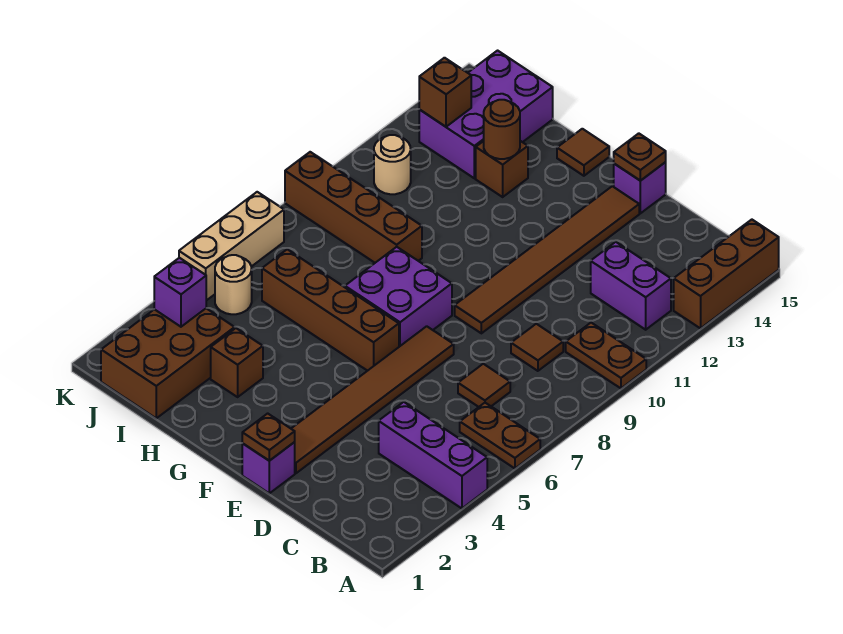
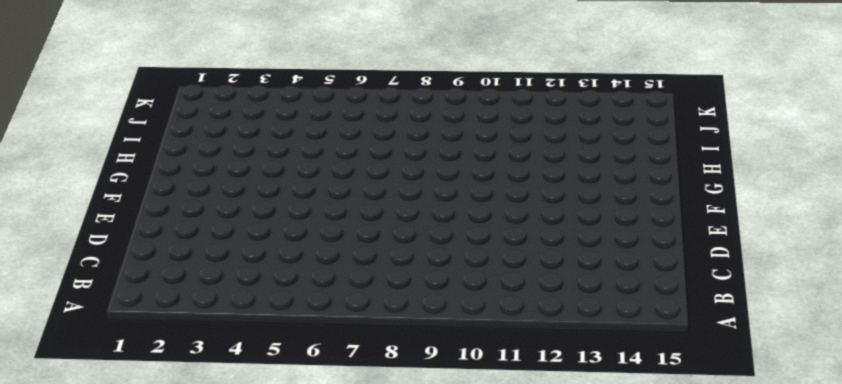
none -> purple 1x3 brick [379,402,487,508]
none -> brown 1x2 plate [460,403,540,468]
none -> brown 1x2 plate [566,323,646,388]

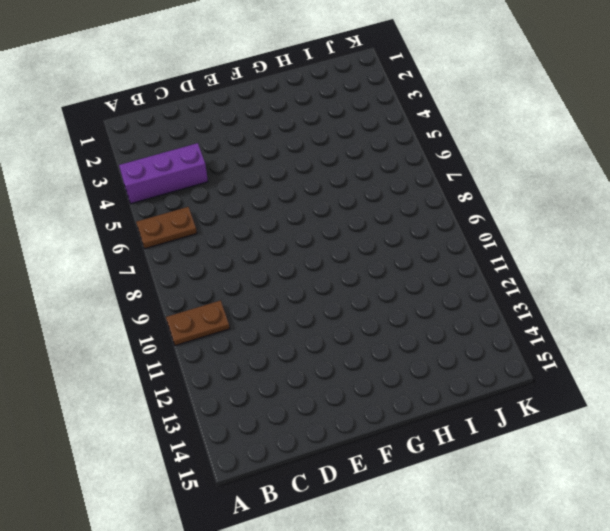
none -> brown 1x3 brick [674,220,779,328]
none -> purple 1x2 brick [591,242,671,330]
none -> brown 1x1 tile [458,364,510,407]

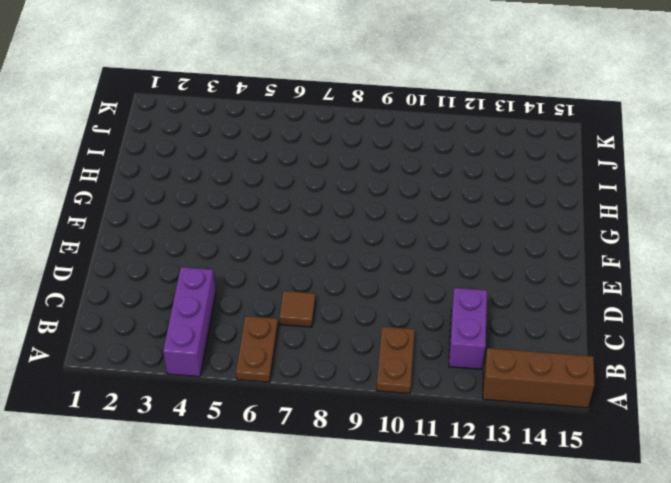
none -> brown 1x1 tile [511,324,563,371]
none -> purple 1x1 brick [242,442,295,493]
none -> brown 1x6 tile [291,326,454,473]

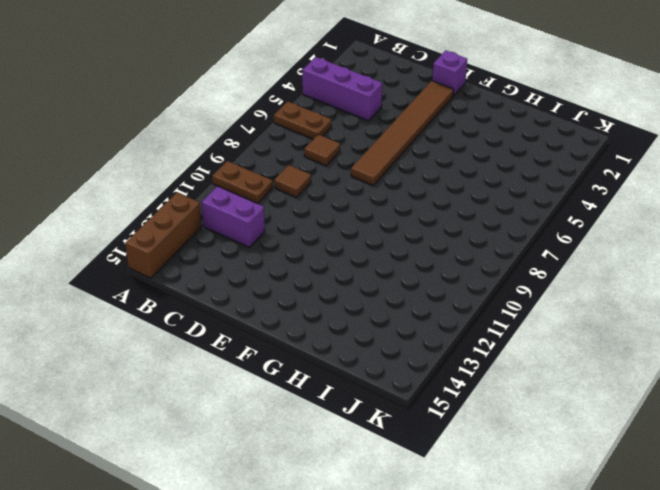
none -> brown 1x6 tile [455,186,639,333]
none -> purple 1x1 brick [614,162,666,213]
none -> brown 1x4 brick [262,249,399,371]

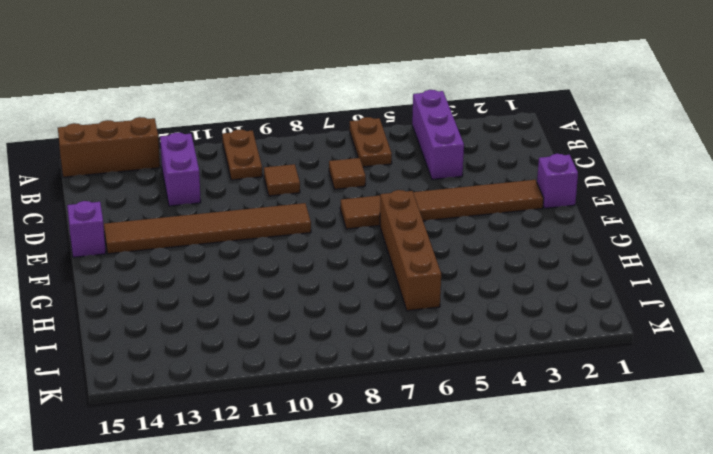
none -> purple 2x2 brick [345,247,452,347]
none -> brown 1x1 tile [557,129,609,176]
none -> brown 1x1 brick [211,328,263,397]

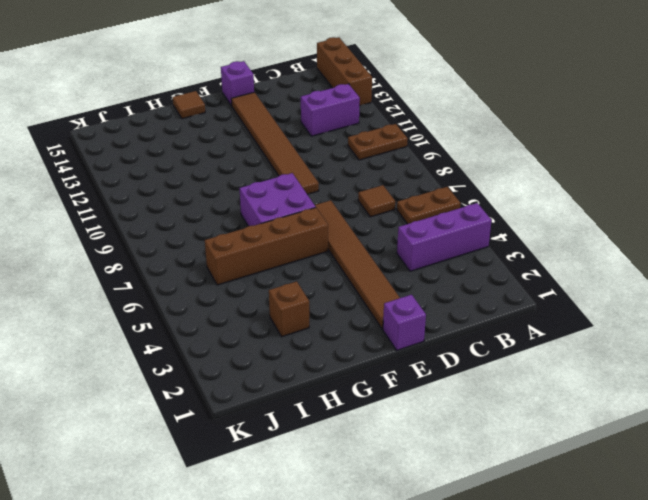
none -> brown 1x1 tile [511,324,563,371]
none -> brown 1x4 brick [285,152,422,263]
none -> brown 1x1 brick [476,141,528,197]

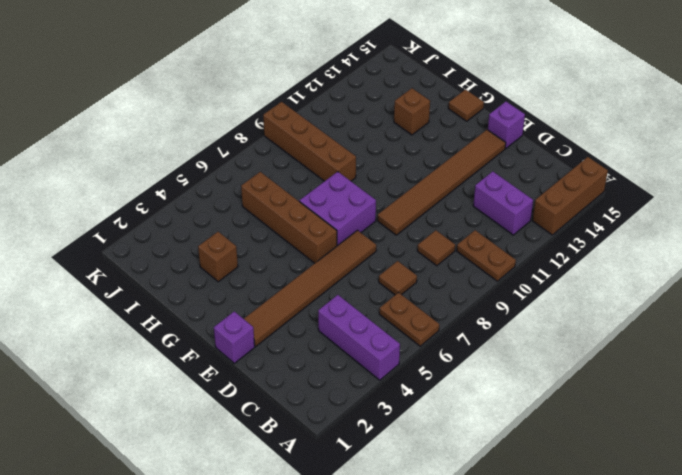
none -> brown 2x3 brick [101,308,235,418]
none -> purple 2x3 brick [419,51,553,178]
none -> tan 1x1 round brick [215,255,252,314]

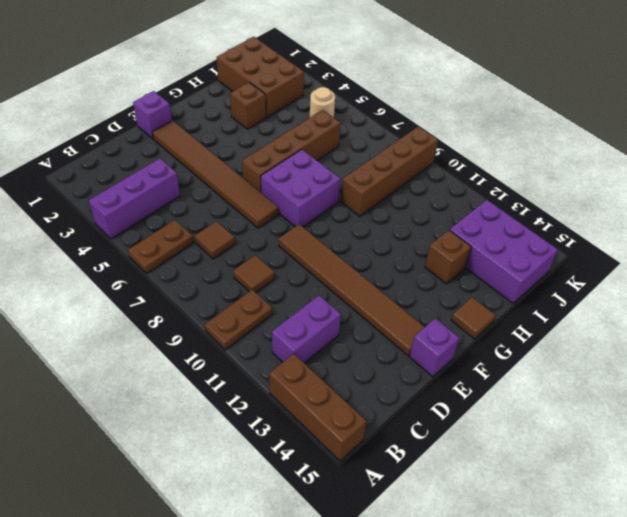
none -> tan 1x1 round brick [374,135,411,194]
none -> tan 1x3 brick [179,192,284,301]
none -> brown 1x1 plate [242,413,295,461]

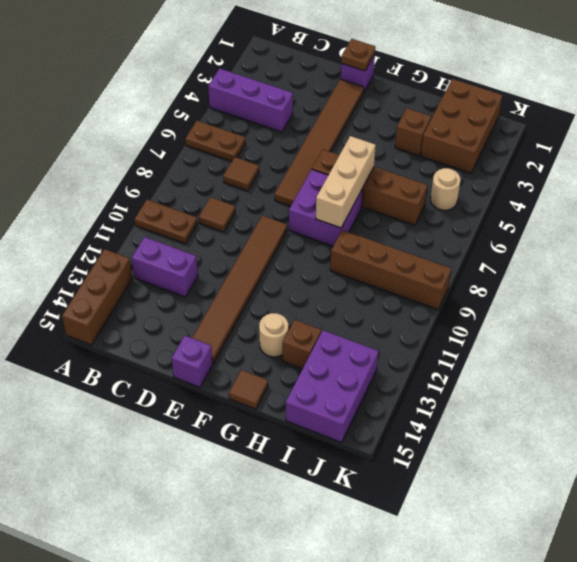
tan 1x3 brick [316,136,376,228] -> tan 1x3 brick moved to [179,192,284,301]
tan 1x1 round brick [259,313,288,357] -> tan 1x1 round brick moved to [374,135,411,194]
none -> brown 1x1 plate [614,133,666,181]
none -> brown 1x1 round brick [484,100,520,159]
none -> purple 1x1 brick [154,258,206,327]

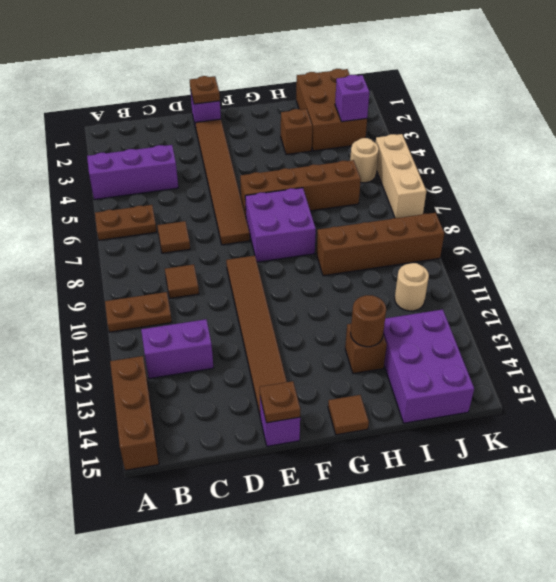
none -> brown 1x1 brick [419,58,471,127]

